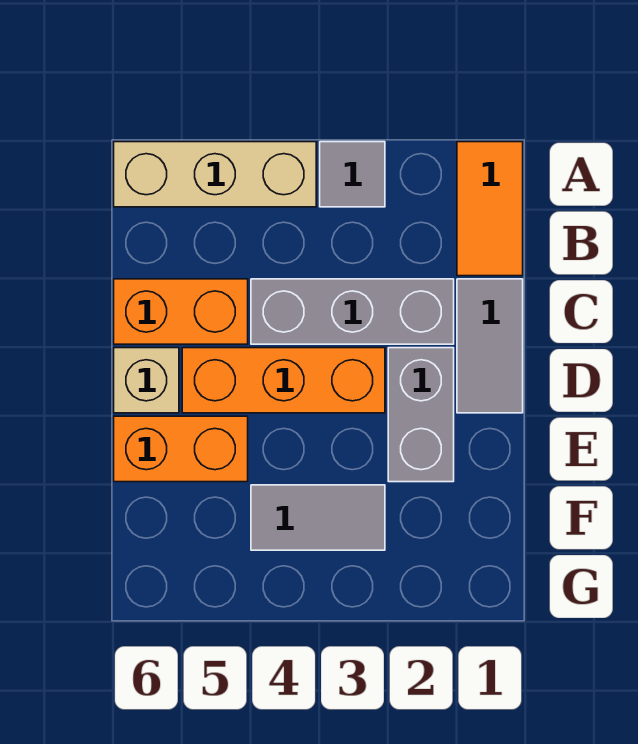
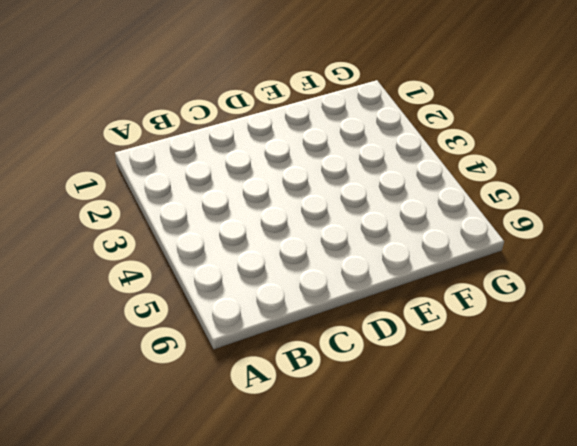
none -> orange 1x2 tile [457,142,523,276]
none -> grey 1x1 tile [320,142,385,207]

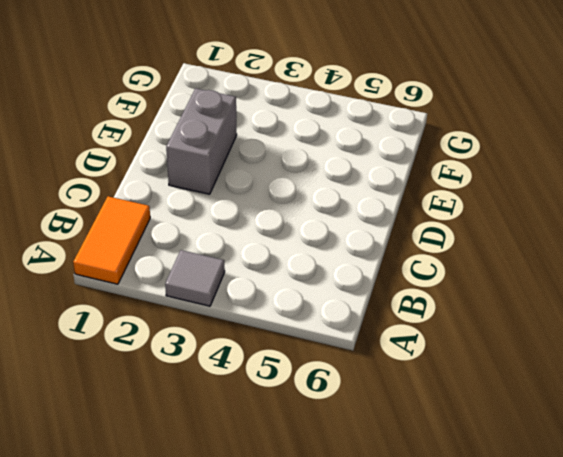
none -> tan 1x3 brick [114,142,316,207]
none -> grey 1x2 tile [457,279,523,413]

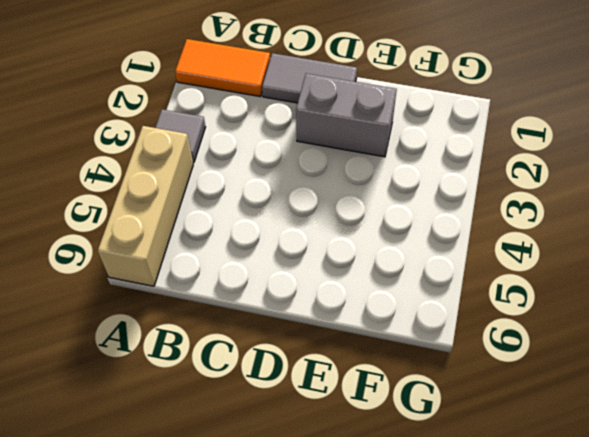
none -> grey 1x3 brick [251,279,454,344]
none -> orange 1x2 brick [114,279,248,344]

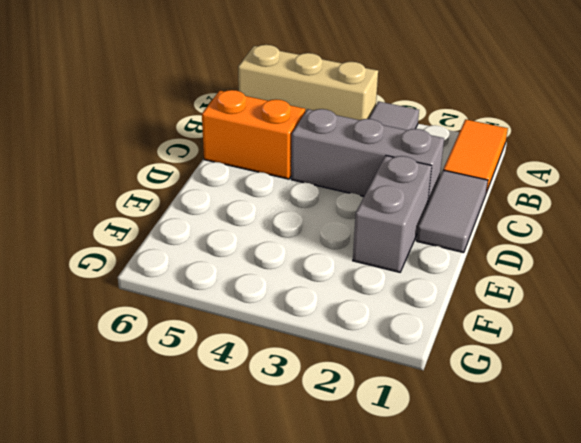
none -> orange 1x3 brick [182,348,385,413]
none -> tan 1x1 brick [114,348,179,413]

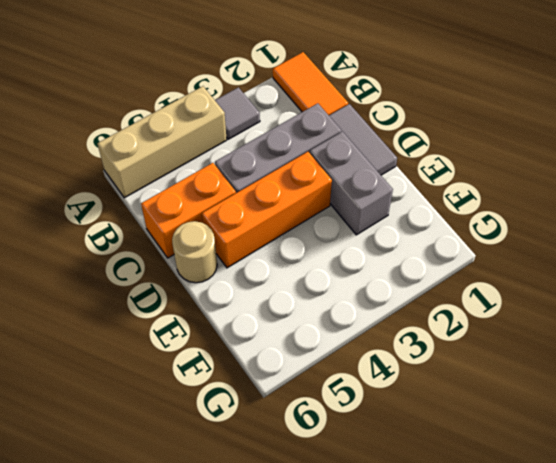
tan 1x1 round brick [172,221,217,283] -> tan 1x1 brick [114,348,179,413]
none -> orange 1x2 brick [114,416,248,482]
none -> grey 1x2 tile [251,485,385,550]

